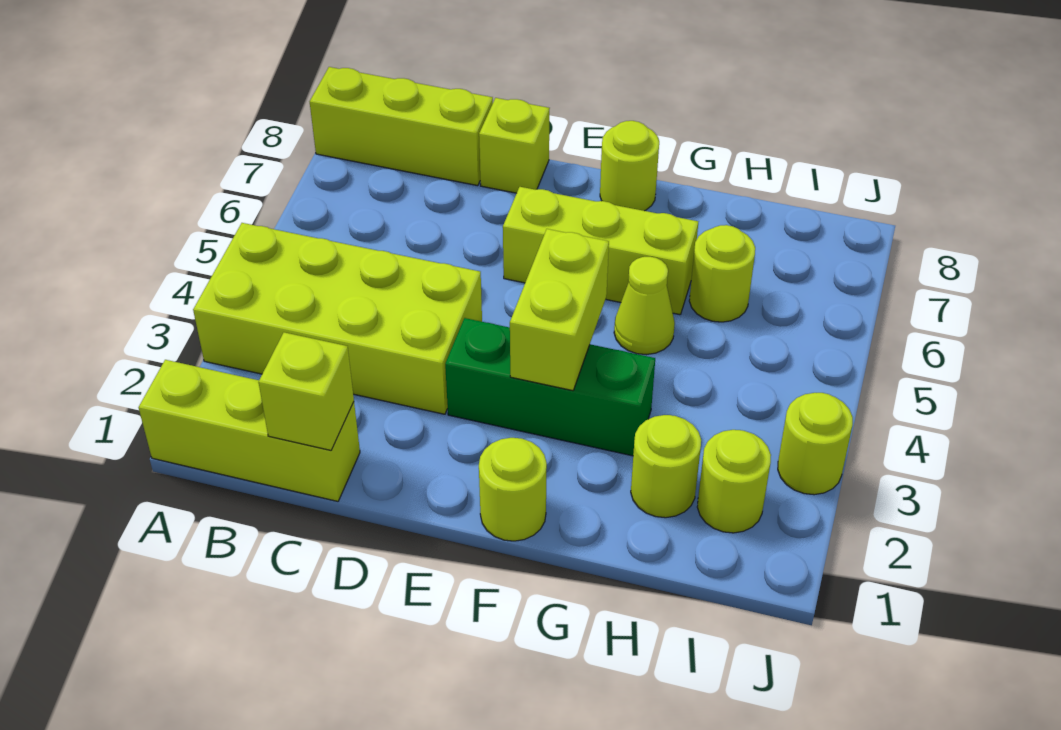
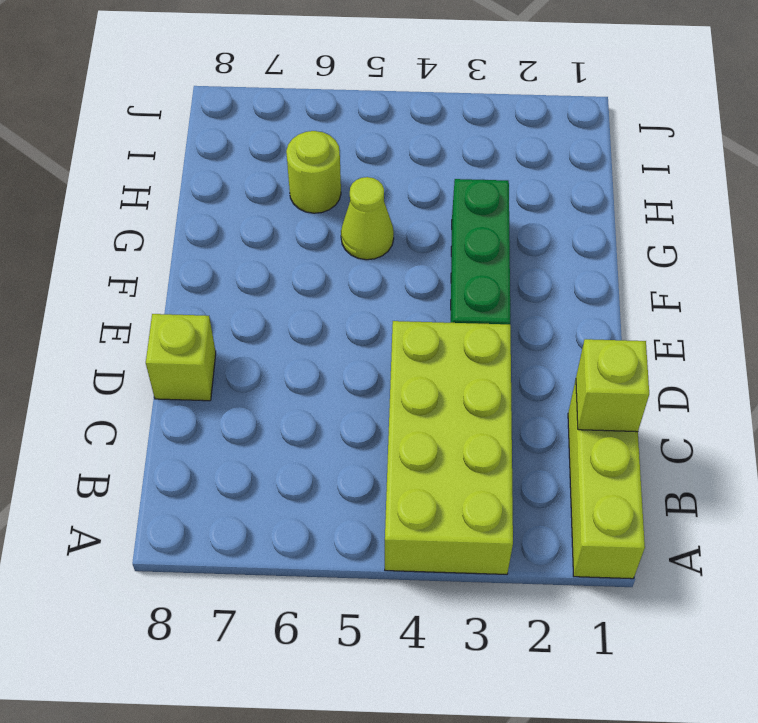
none -> lime 1x3 brick [310,67,493,186]
none -> lime 1x3 brick [503,187,698,315]
none -> lime 1x1 round brick [479,438,547,541]

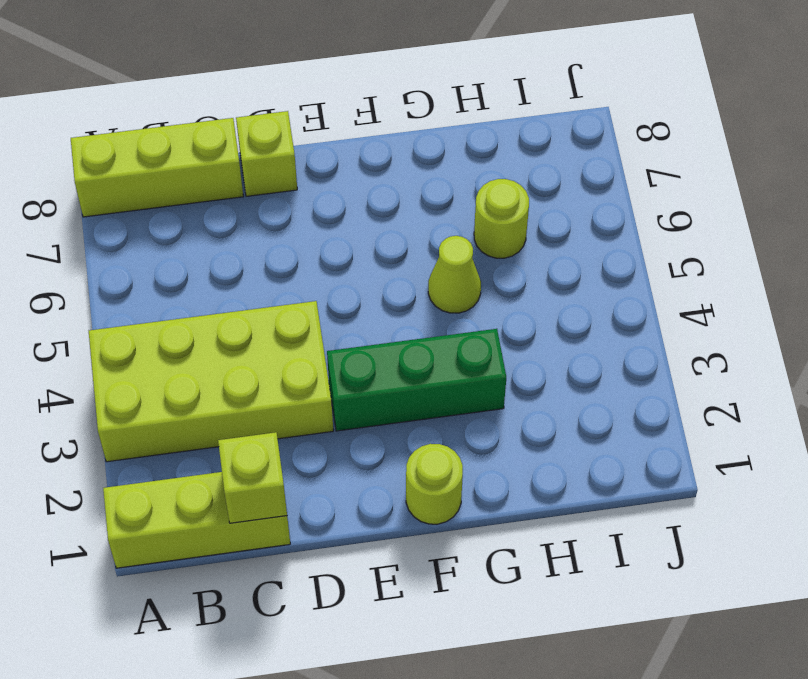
none -> lime 1x3 brick [503,187,698,315]
none -> lime 1x1 round brick [600,121,659,211]
none -> lime 1x1 round brick [631,415,701,518]

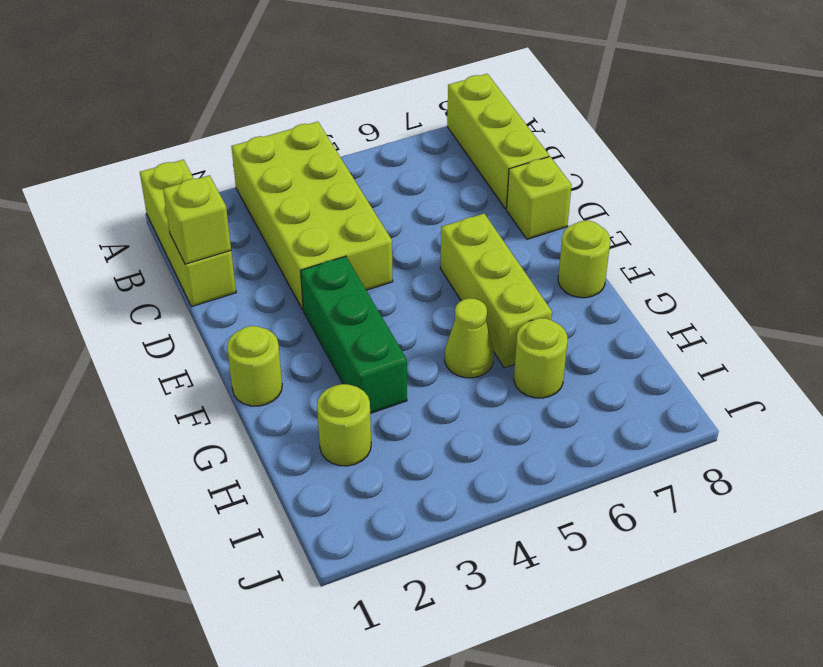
none -> lime 1x1 round brick [697,430,771,533]
none -> lime 1x1 round brick [778,393,853,495]
none -> lime 1x2 brick [510,229,609,391]

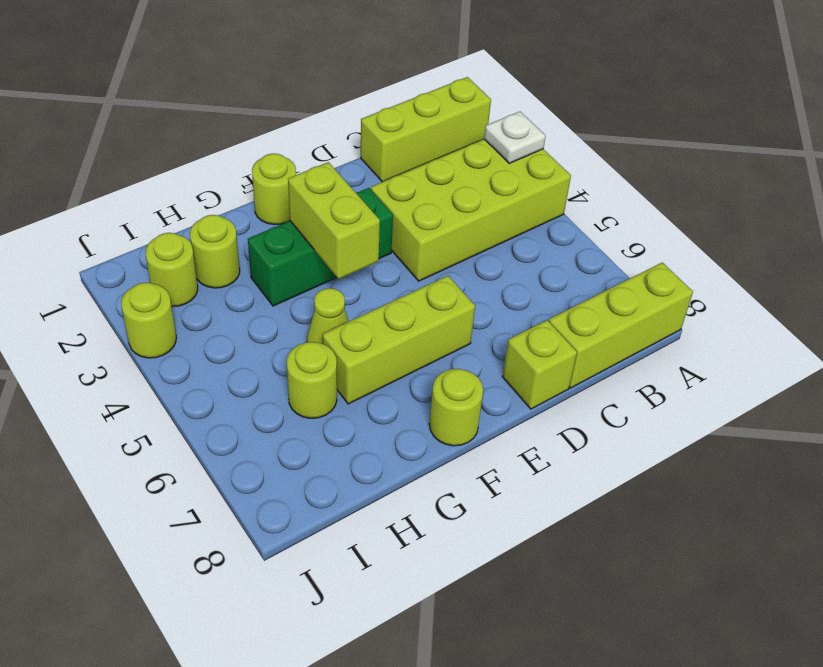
white 1x1 plate [484,112,546,163] -> none
none -> lime 1x1 brick [259,332,354,450]

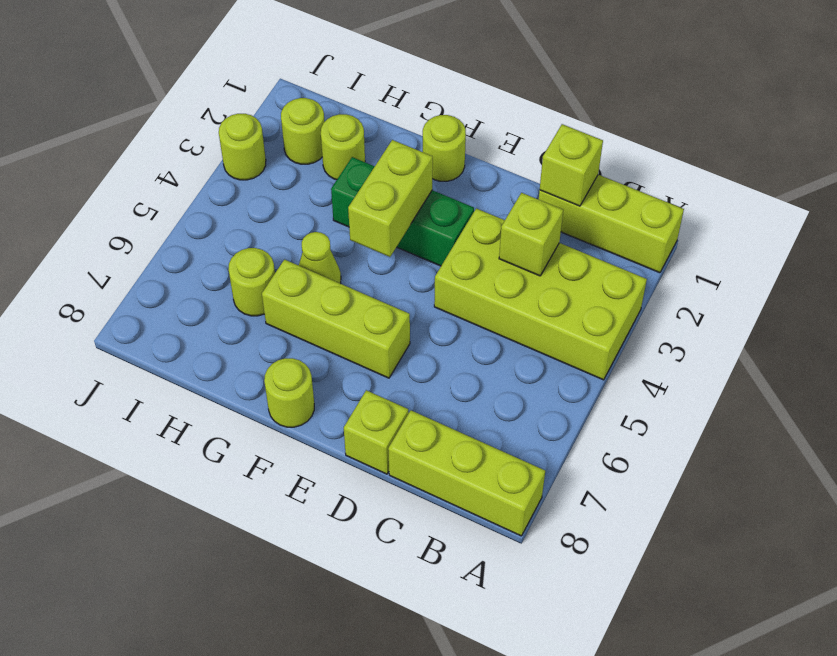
lime 1x1 brick [499,193,563,276] -> none

